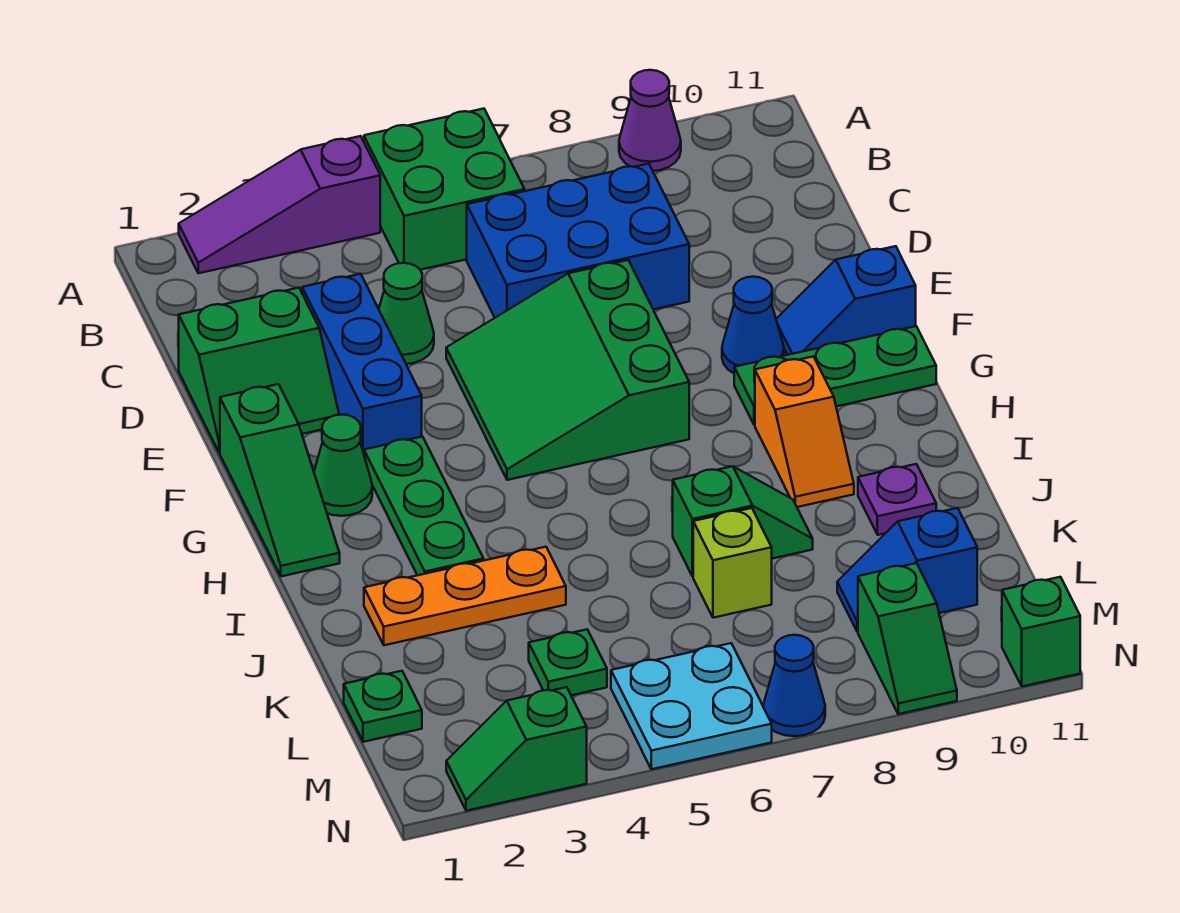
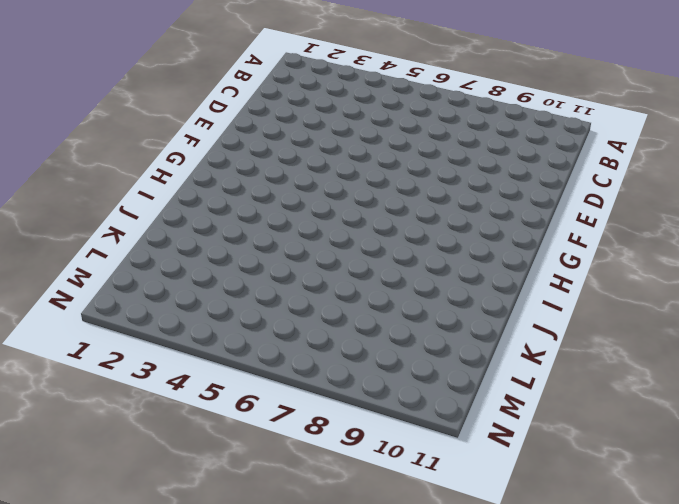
none -> purple 1x3 slope [179,136,380,273]
none -> green 2x2 brick [364,109,525,270]
none -> purple 1x1 cone [619,70,681,171]

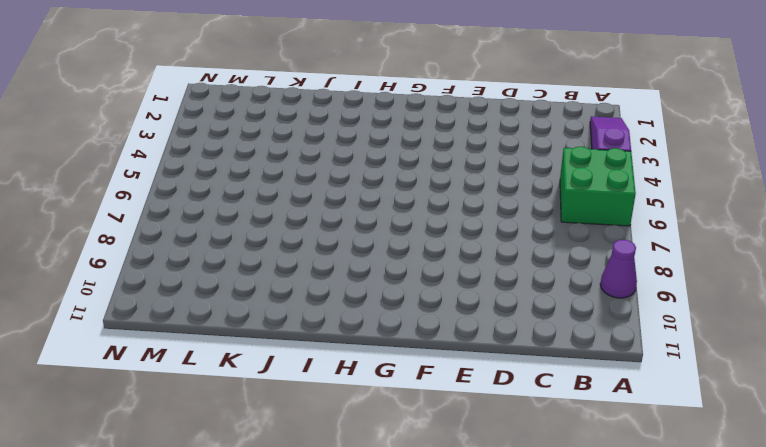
none -> blue 2x3 brick [467,164,689,318]
none -> green 2x2 slope [179,288,339,452]
none -> blue 1x3 brick [302,274,422,453]

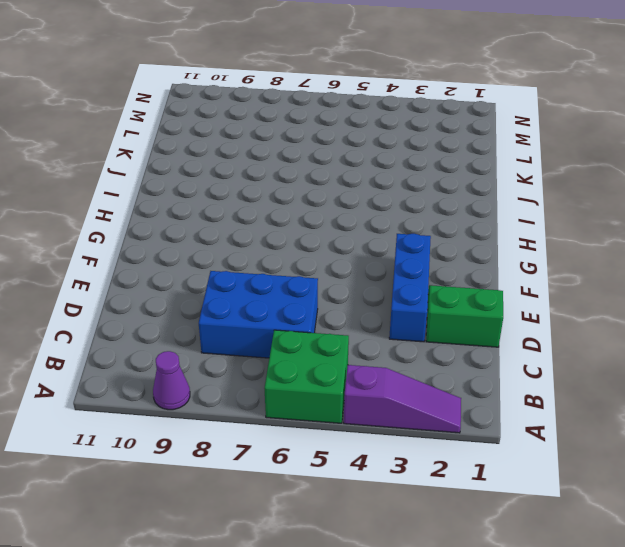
none -> green 1x1 cone [379,263,434,364]
none -> green 3x3 slope [446,260,689,480]
none -> green 1x3 slope [220,384,340,576]

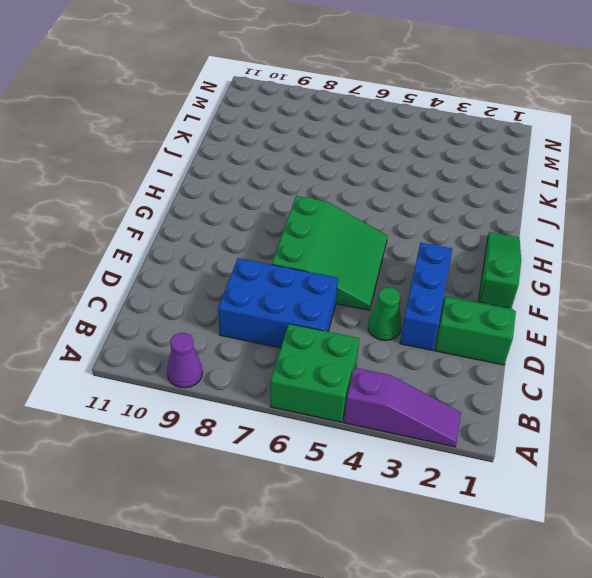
none -> blue 1x1 cone [722,277,784,373]
none -> blue 1x2 slope [776,246,916,355]
none -> green 1x1 cone [314,415,372,516]

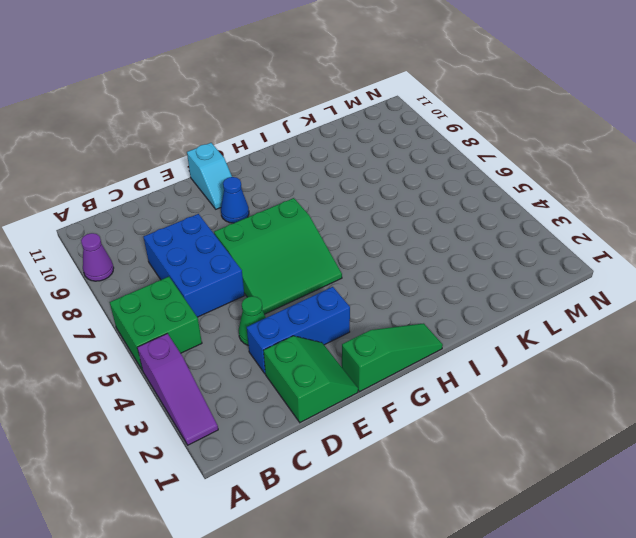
cyan 1x2 slope [187,143,232,209] -> blue 1x2 slope [776,246,916,355]
none -> green 1x1 cone [314,415,372,516]
none -> green 1x3 plate [364,437,484,575]
none -> green 1x3 plate [734,326,936,425]

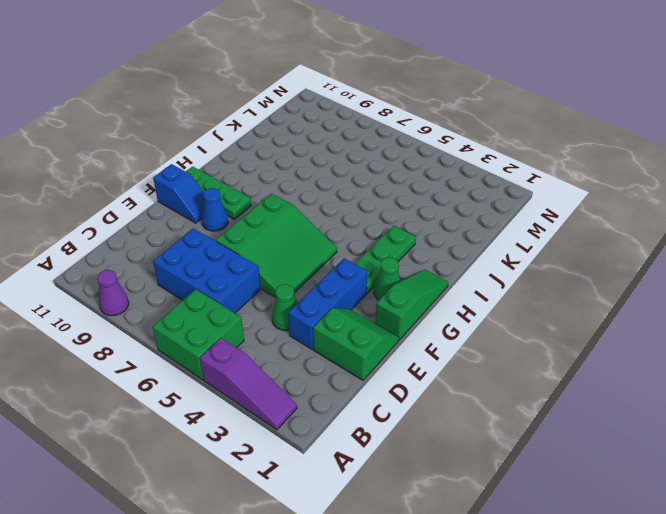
none -> orange 1x2 slope [755,356,854,507]
none -> orange 1x3 plate [364,547,566,645]
none -> green 1x2 slope [673,466,813,576]

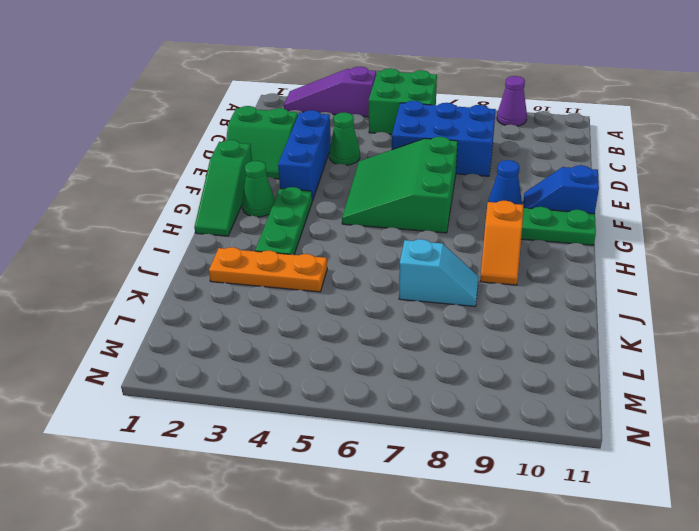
cyan 1x2 slope [399,239,479,306] -> green 1x2 slope [673,466,813,576]
none -> purple 1x1 plate [858,464,936,535]
none -> lime 1x1 brick [693,508,772,618]
none -> green 1x1 plate [344,671,422,742]

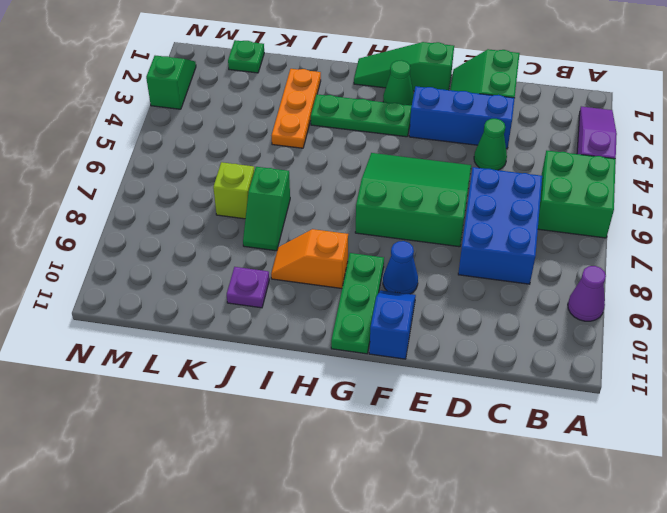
none -> green 1x1 plate [529,630,607,695]
none -> blue 1x2 slope [837,508,977,631]
none -> cyan 2x2 plate [611,643,772,769]

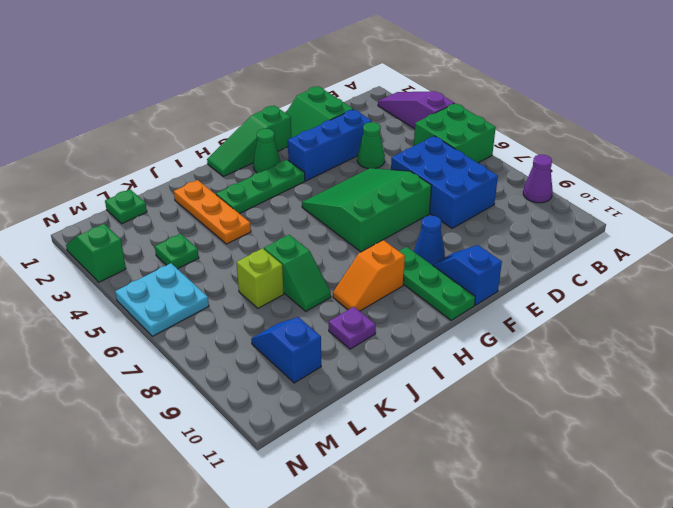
none -> green 1x2 slope [858,563,957,714]
none -> blue 1x1 cone [763,635,825,736]
none -> green 1x1 brick [1002,577,1080,686]

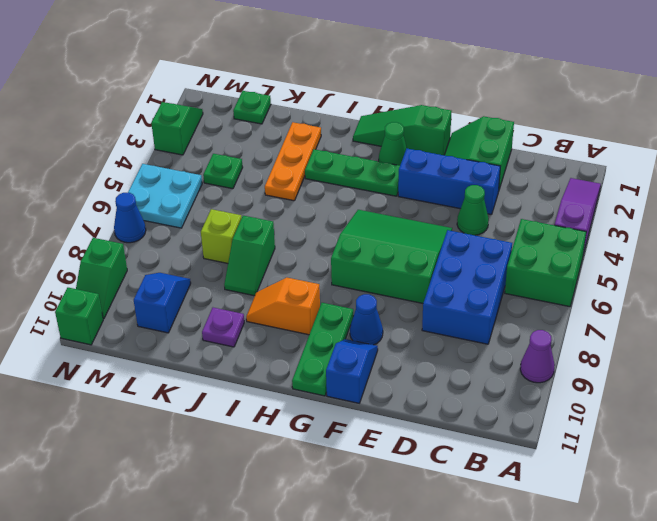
green 1x2 slope [76,238,127,319] -> green 1x2 slope turned to [858,563,957,714]

